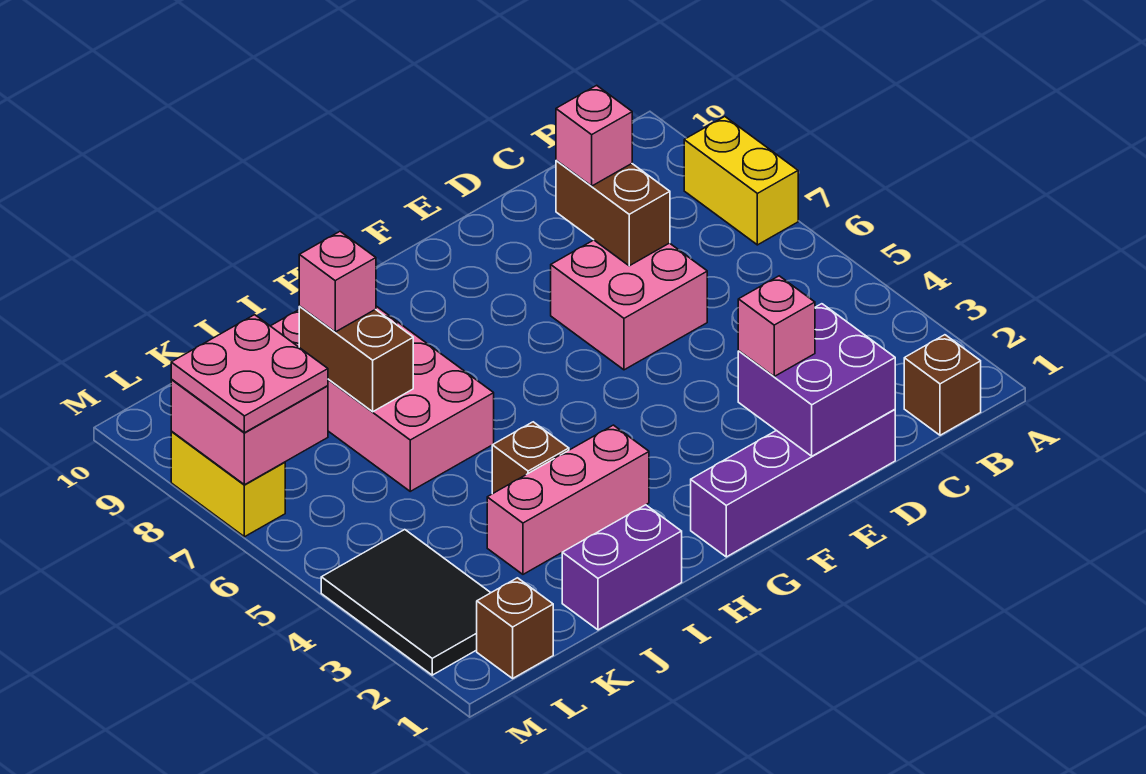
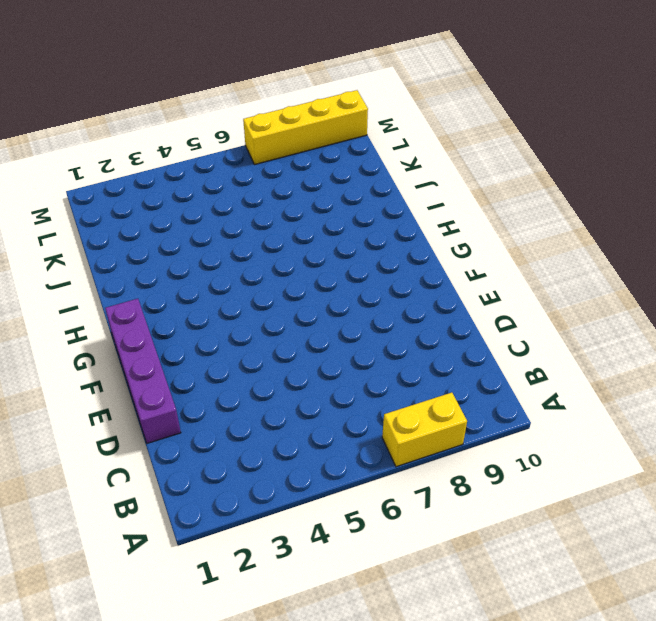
yellow 1x4 brick [243,90,368,165] -> yellow 1x2 brick [171,432,285,537]
none -> brown 1x1 brick [904,335,981,435]
none -> pink 2x2 brick [551,240,707,370]
none -> pink 1x3 brick [487,425,649,574]

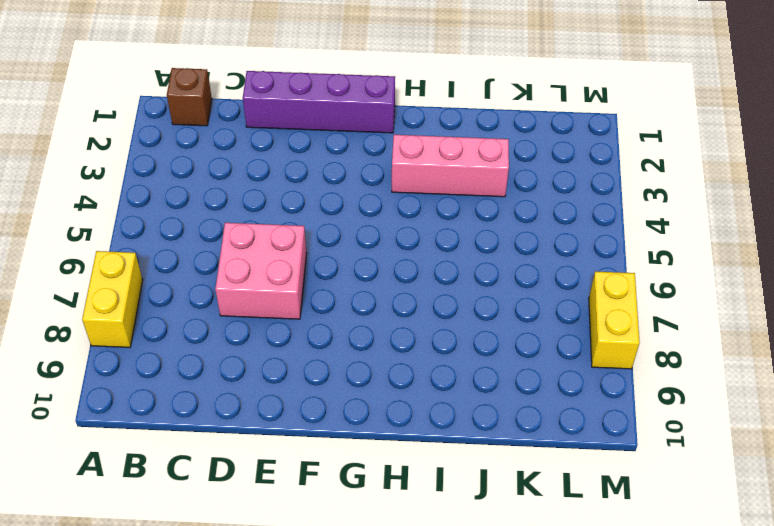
none -> purple 1x2 brick [562,505,682,630]
none -> brown 1x1 brick [492,422,569,494]
none -> pink 2x4 brick [271,306,494,491]

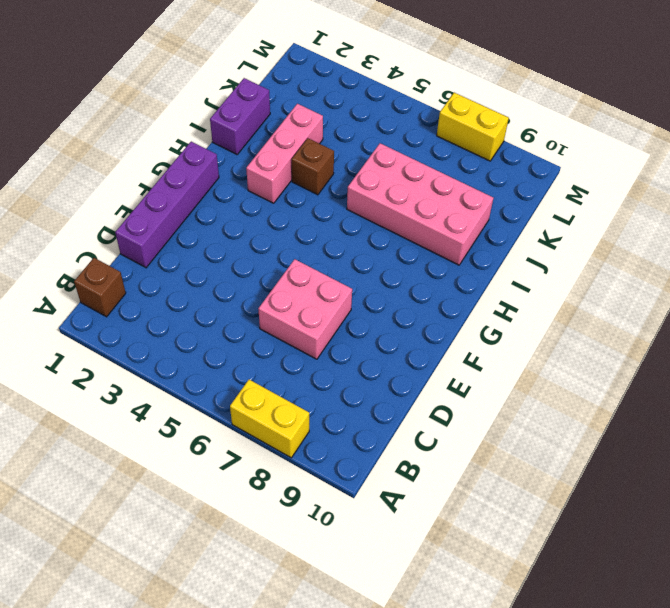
none -> brown 1x1 brick [477,578,553,678]
none -> black 2x3 tile [321,530,490,675]
none -> purple 2x2 brick [738,304,895,456]

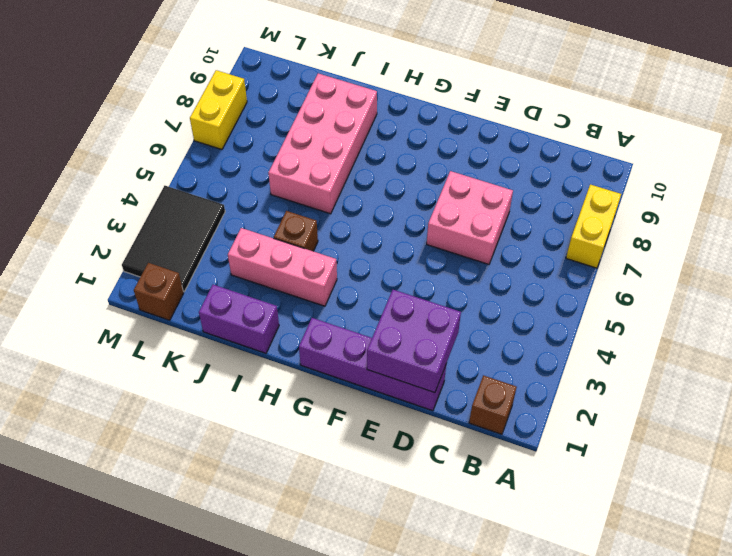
none -> brown 1x2 brick [556,160,670,266]
none -> brown 1x2 brick [299,307,413,412]
none -> pink 2x2 brick [171,380,328,485]

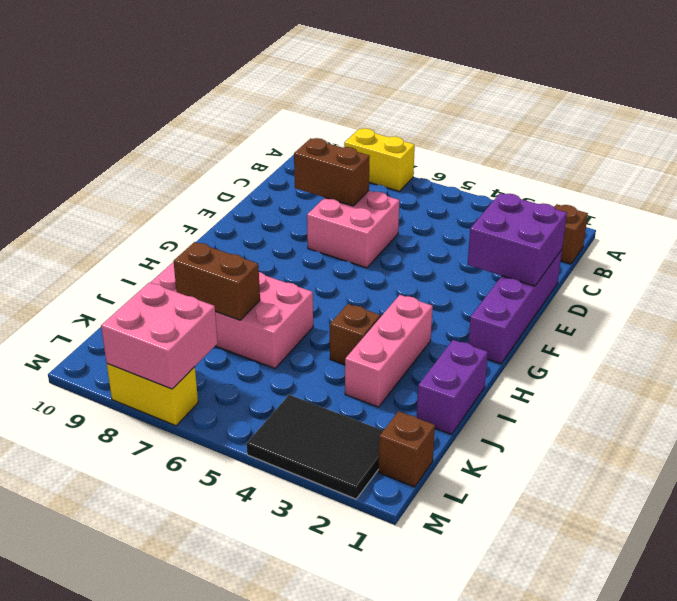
none -> pink 1x1 brick [556,85,632,186]
none -> pink 1x1 brick [738,276,815,376]
none -> pink 1x1 brick [299,232,376,332]

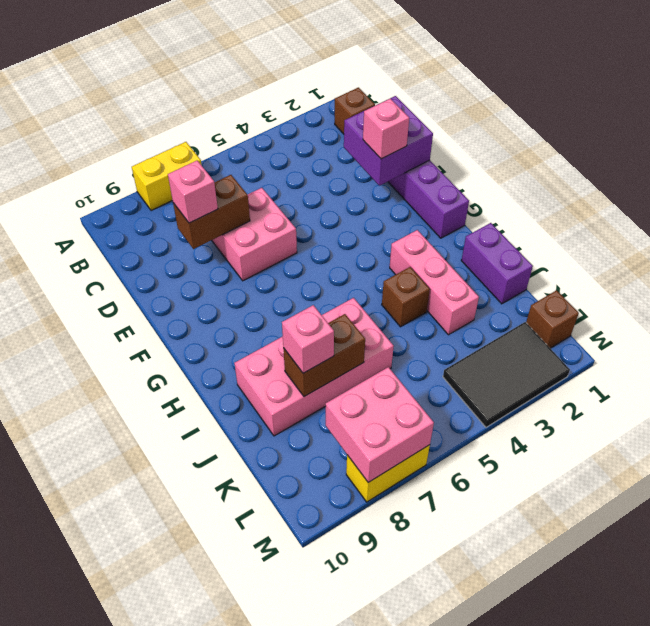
none -> pink 2x2 plate [171,315,328,433]

